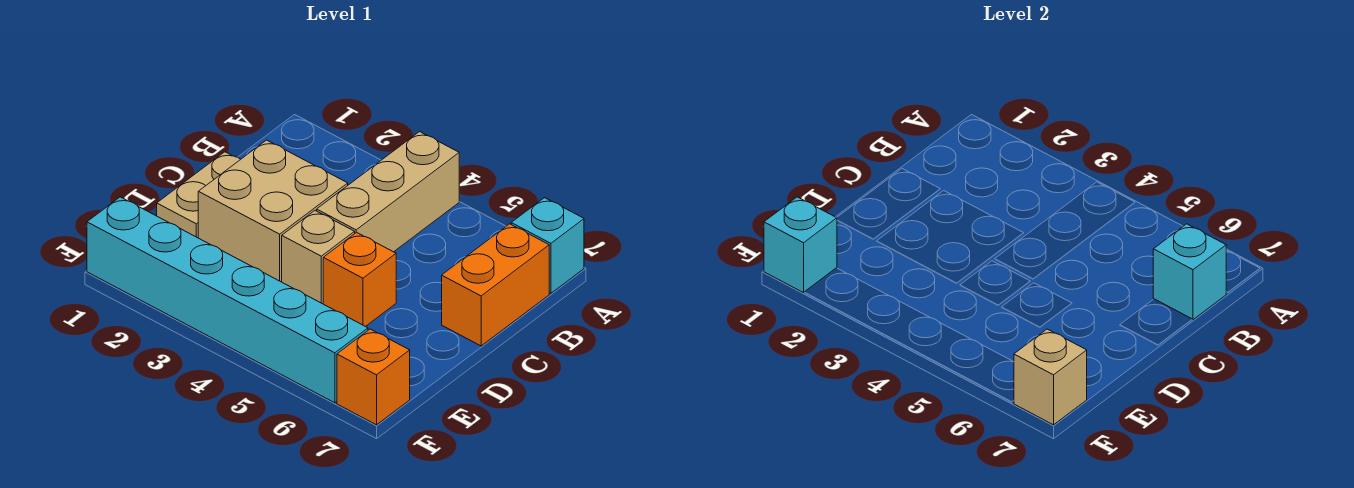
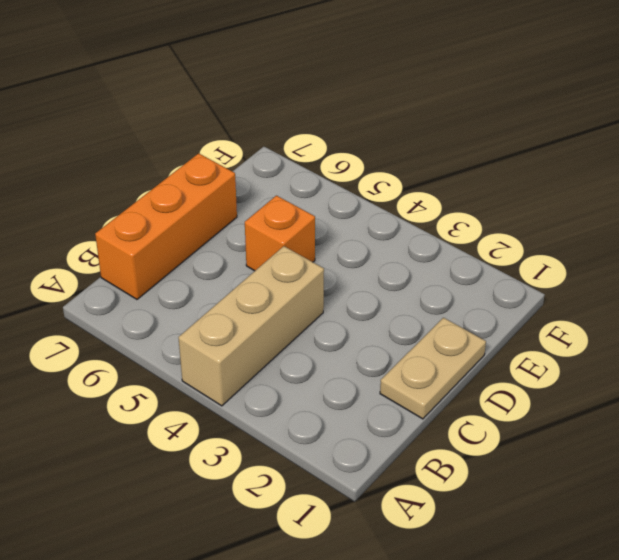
orange 1x3 brick [95,153,237,299] -> orange 1x2 brick [442,224,549,346]
none -> cyan 1x1 brick [511,198,584,293]
none -> tan 2x2 brick [198,140,348,282]
none -> tan 1x1 brick [282,211,355,304]

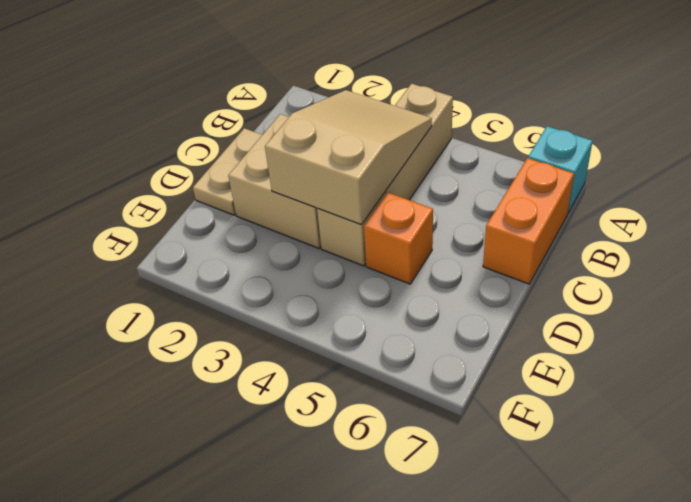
tan 2x3 slope [265,90,432,225] -> none
none -> cyan 1x6 brick [87,197,368,403]
none -> orange 1x1 brick [337,329,410,425]
none -> cyan 1x1 brick [1153,224,1226,320]

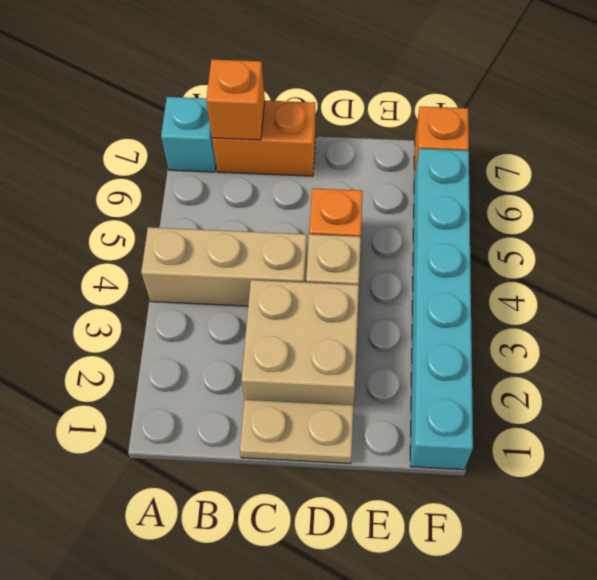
orange 1x1 brick [206,59,265,140] -> cyan 1x1 brick [1153,224,1226,320]
none -> cyan 1x1 brick [764,197,837,293]
none -> tan 1x1 brick [1014,329,1087,425]

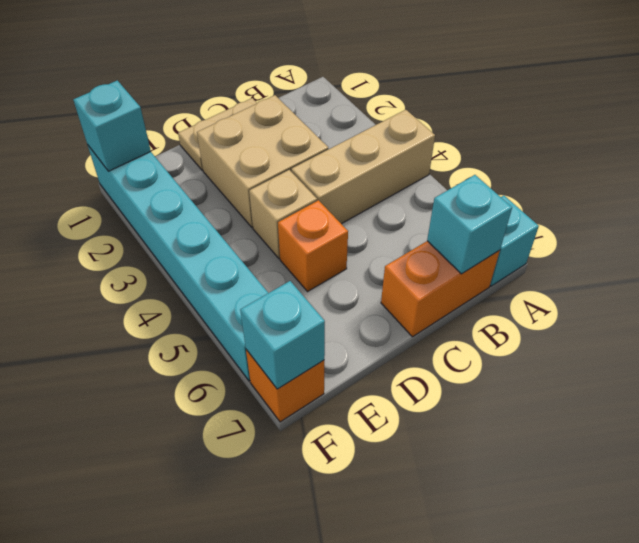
cyan 1x1 brick [240,281,325,389] -> tan 1x1 brick [1014,329,1087,425]

